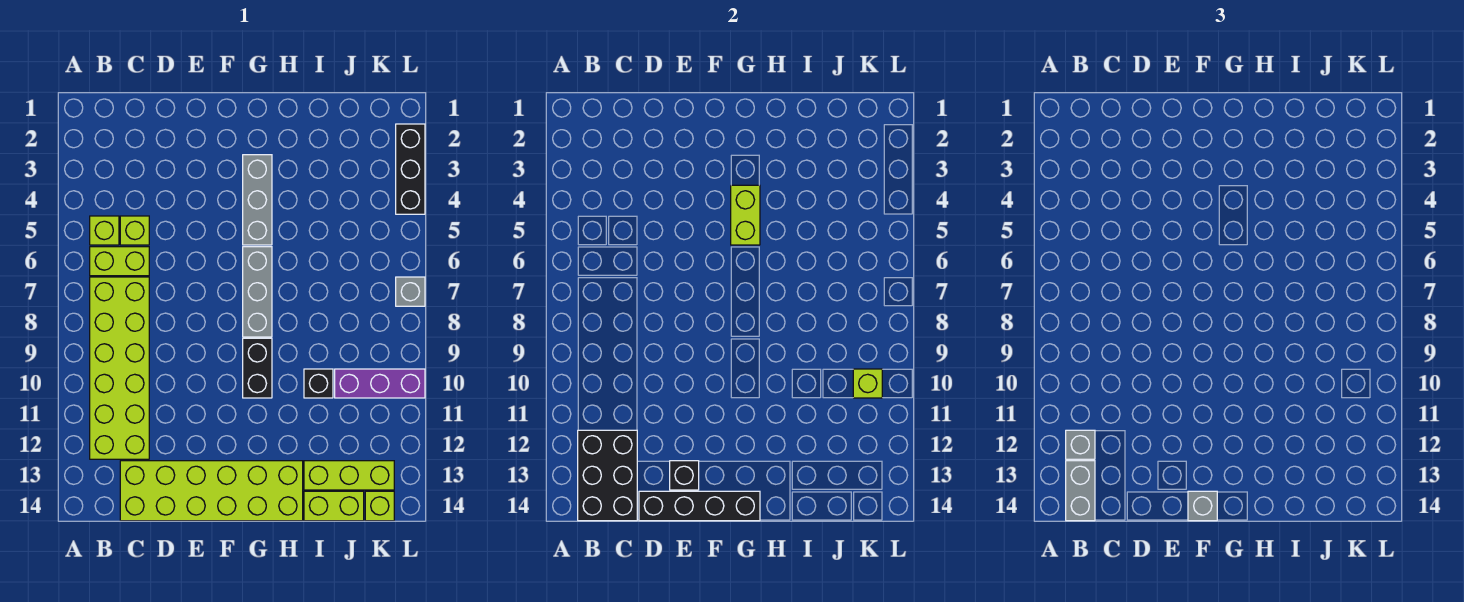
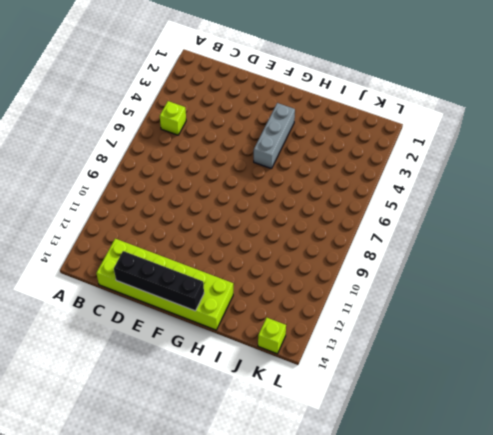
none -> lime 1x2 brick [90,247,149,276]
none -> lime 2x6 brick [90,277,149,459]
none -> lime 1x1 brick [120,216,149,245]

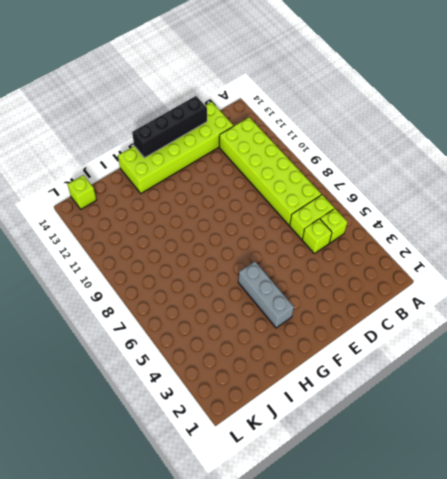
none -> grey 1x3 brick [243,247,272,337]
none -> black 1x2 brick [243,338,272,398]
none -> black 1x1 brick [304,369,333,398]

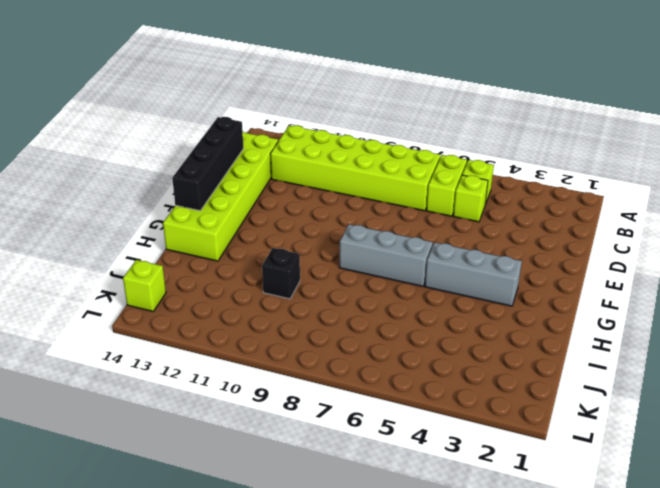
none -> black 1x2 brick [243,338,272,398]
none -> lime 1x3 brick [304,461,394,490]
none -> lime 1x2 brick [304,491,364,521]

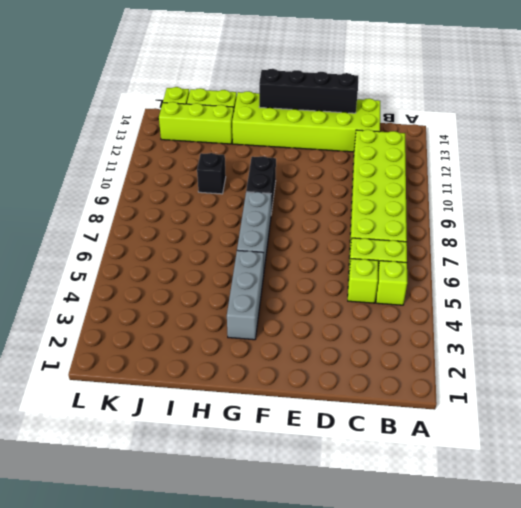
none -> purple 1x3 brick [335,369,425,398]
none -> black 1x3 brick [396,124,425,214]
none -> grey 1x1 brick [396,277,425,306]

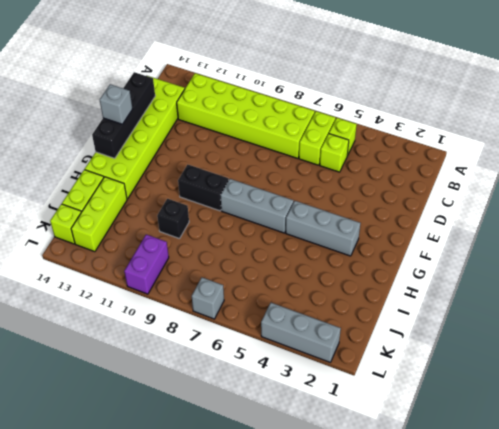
purple 1x2 brick [124,234,169,294] -> purple 1x3 brick [335,369,425,398]
grey 1x3 brick [261,303,341,362] -> black 1x3 brick [396,124,425,214]
none -> black 2x3 brick [578,430,637,521]
none -> black 1x1 brick [670,461,699,490]
none -> lime 1x2 brick [731,185,760,245]

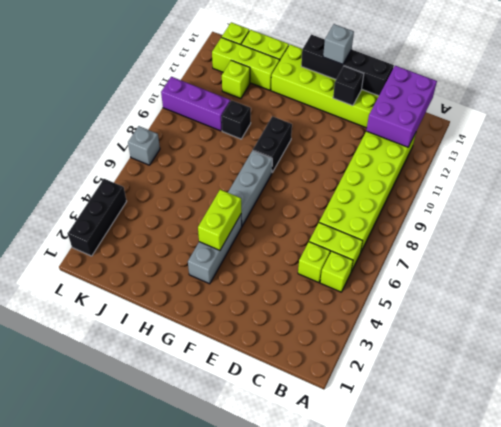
purple 2x3 brick [366,66,437,147] -> black 2x3 brick [578,430,637,521]
lime 1x1 brick [222,60,250,99] -> lime 1x1 brick moved to [853,369,882,398]
none -> grey 1x1 brick [1066,430,1095,459]
none -> grey 1x2 brick [1066,461,1095,521]

